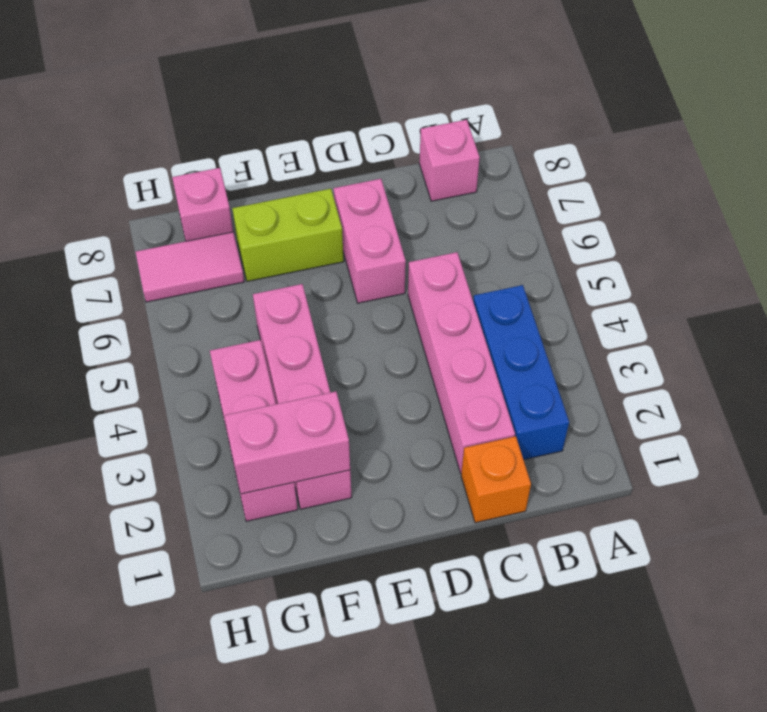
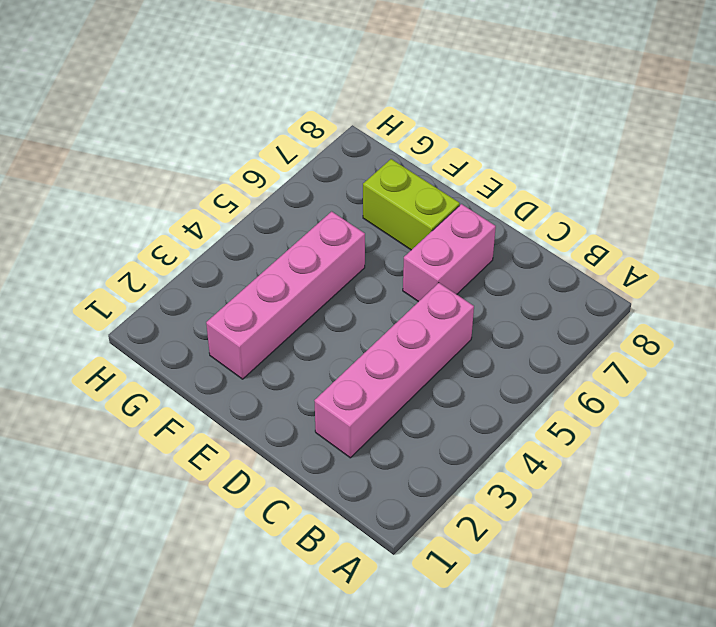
none -> blue 1x3 brick [473,285,569,460]
none -> pink 1x1 brick [419,120,480,201]

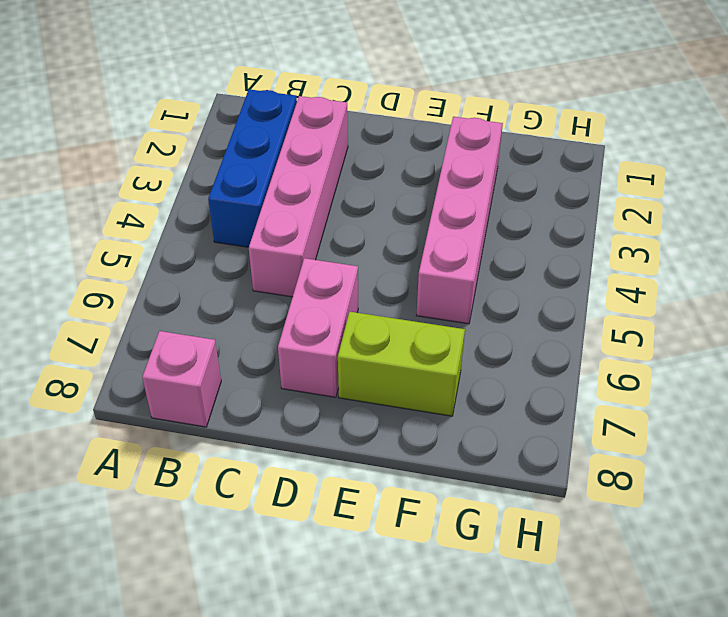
none -> orange 1x1 brick [461,436,531,523]
none -> pink 1x3 brick [210,340,298,521]

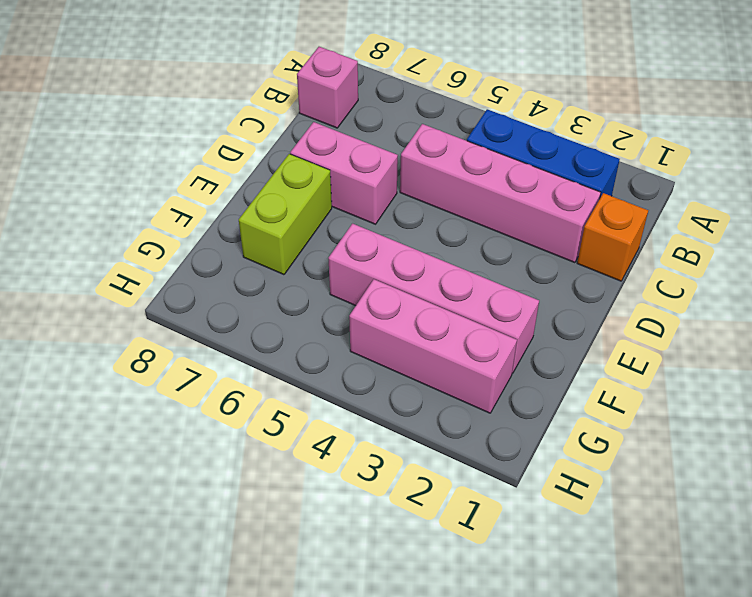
none -> pink 1x2 tile [136,232,244,302]
none -> pink 1x1 brick [172,168,233,241]

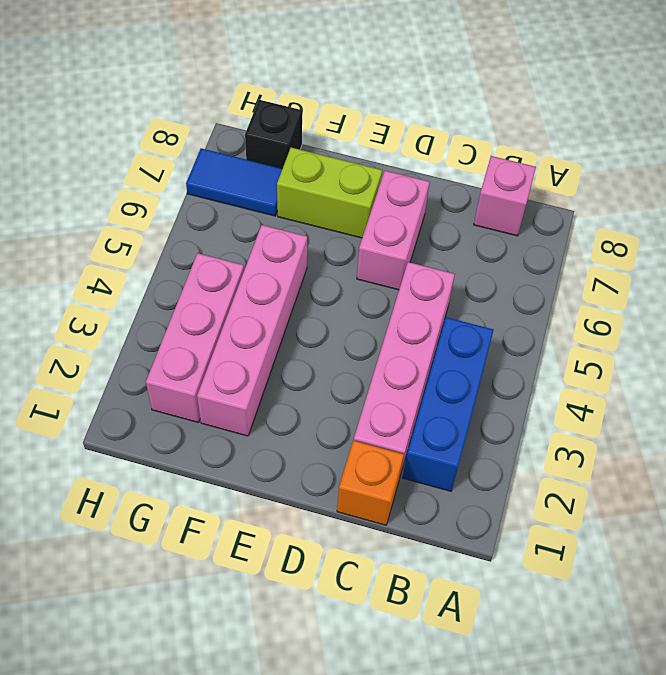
blue 1x2 tile [186,148,282,216] -> pink 1x2 tile [136,232,244,302]
black 1x1 brick [245,100,302,169] -> pink 1x1 brick [172,168,233,241]
none -> pink 1x2 brick [224,391,350,494]

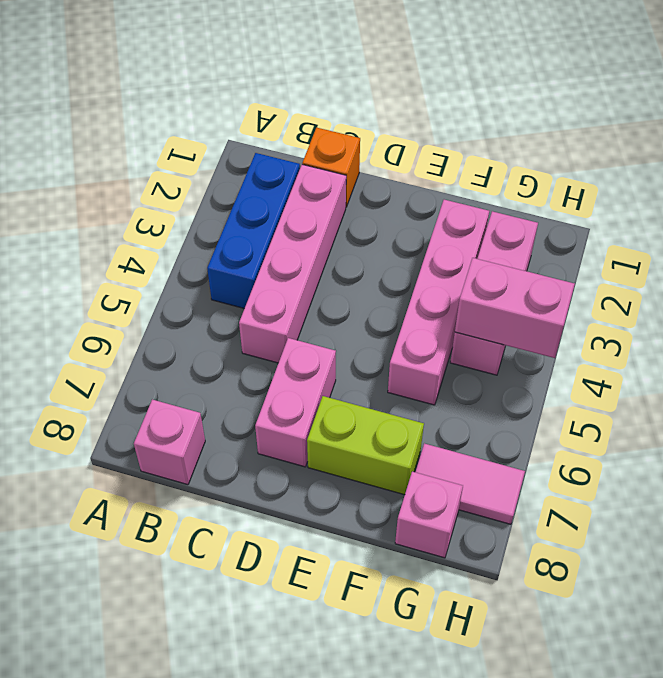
pink 1x2 brick [455,258,575,358] -> pink 1x2 brick moved to [224,391,350,494]

